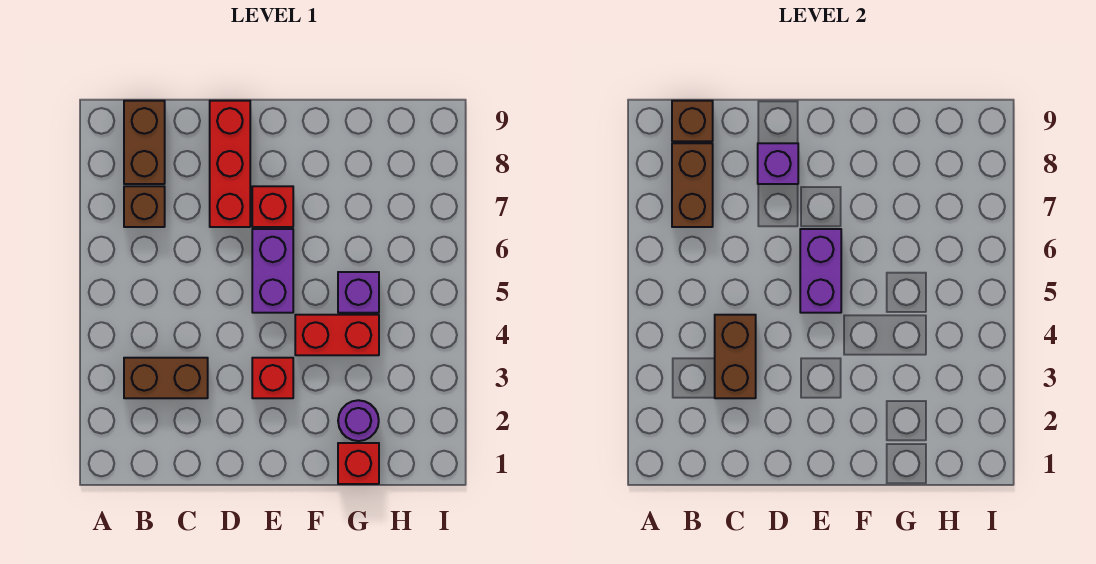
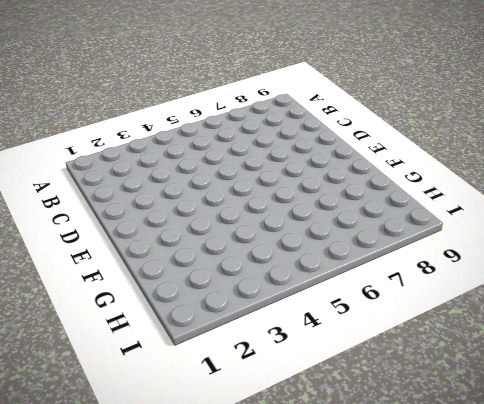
none -> brown 1x2 brick [124,358,208,398]
none -> brown 1x1 brick [124,186,165,227]
none -> brown 1x2 brick [124,101,165,184]

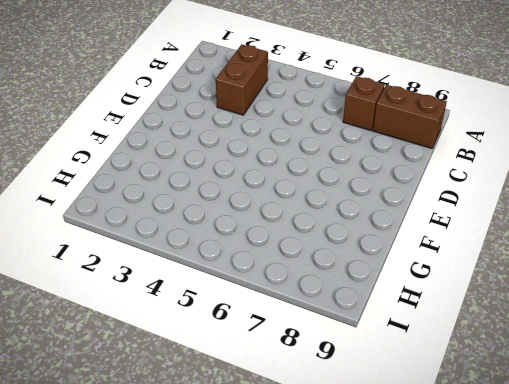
none -> red 1x3 brick [210,101,250,227]
none -> red 1x1 brick [252,358,293,398]
none -> purple 1x2 brick [252,229,293,313]

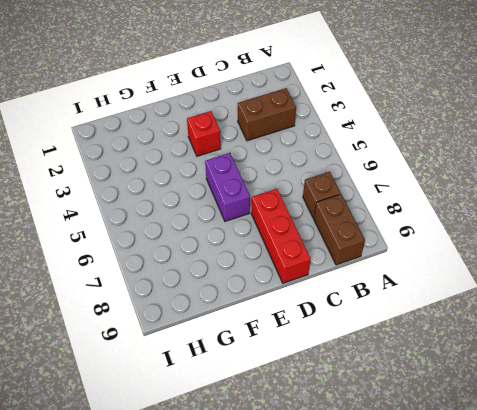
none -> red 1x1 brick [252,186,293,227]
none -> red 1x2 brick [295,315,379,355]
none -> red 1x1 brick [338,443,379,484]

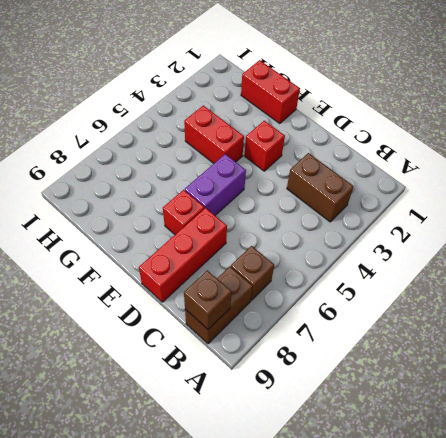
red 1x2 brick [241,60,300,124] -> red 1x1 brick [338,443,379,484]
none -> purple 1x1 round brick [338,400,379,441]
none -> purple 1x1 brick [338,272,379,313]
none -> brown 1x2 brick [672,143,713,227]

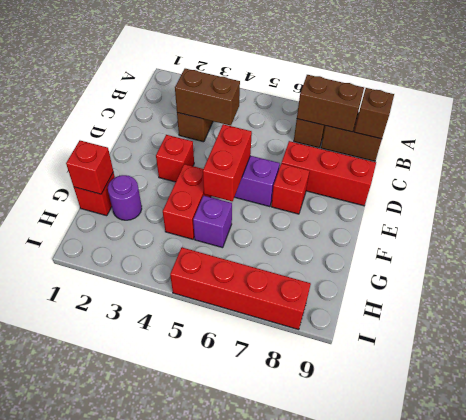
red 1x2 brick [203,124,252,201] -> purple 1x2 brick [800,229,841,313]
red 1x1 brick [66,141,113,194] -> none
red 1x4 brick [170,248,311,330] -> none
none -> purple 1x1 brick [758,143,798,184]

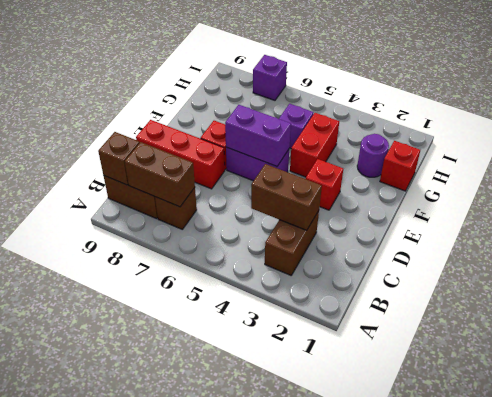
purple 1x1 brick [253,55,287,100] -> purple 1x1 brick moved to [758,143,798,184]

